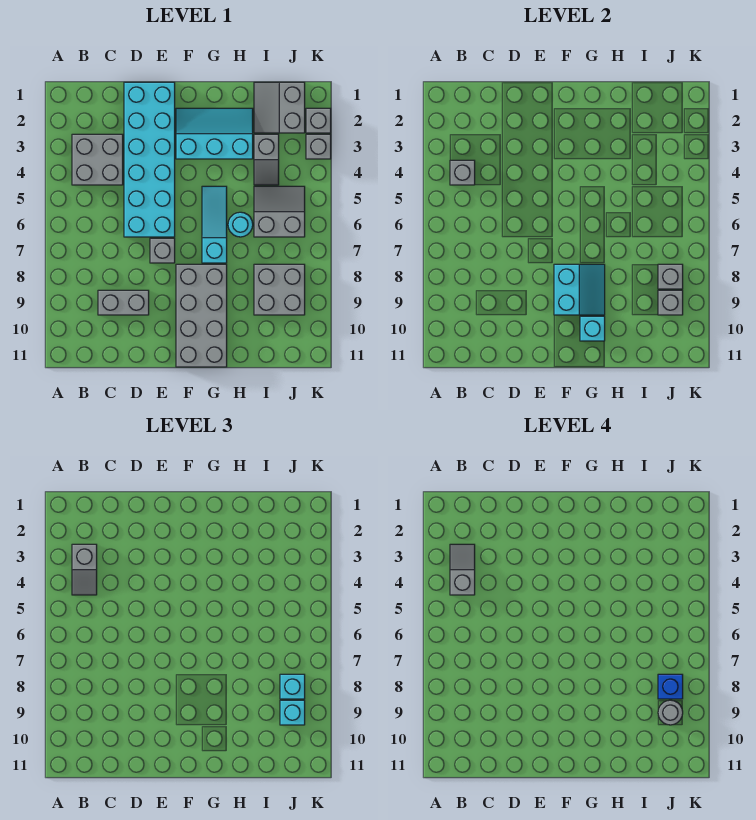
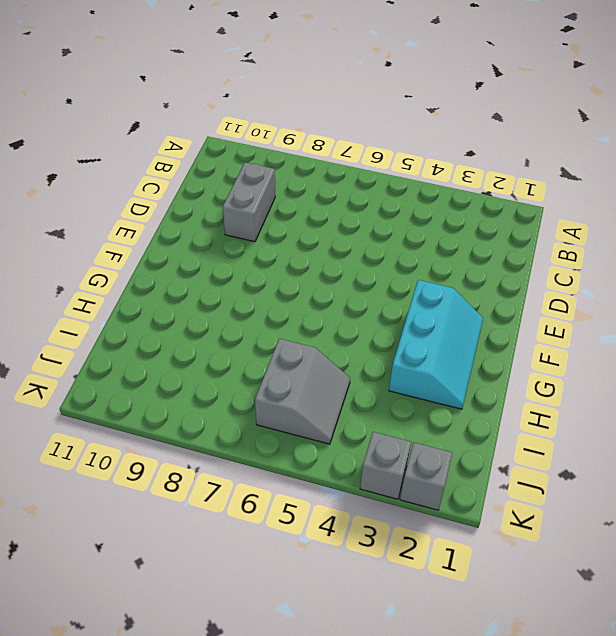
none -> grey 2x2 brick [72,134,123,185]
none -> cyan 2x6 brick [124,82,175,237]
none -> grey 1x1 brick [150,238,175,263]

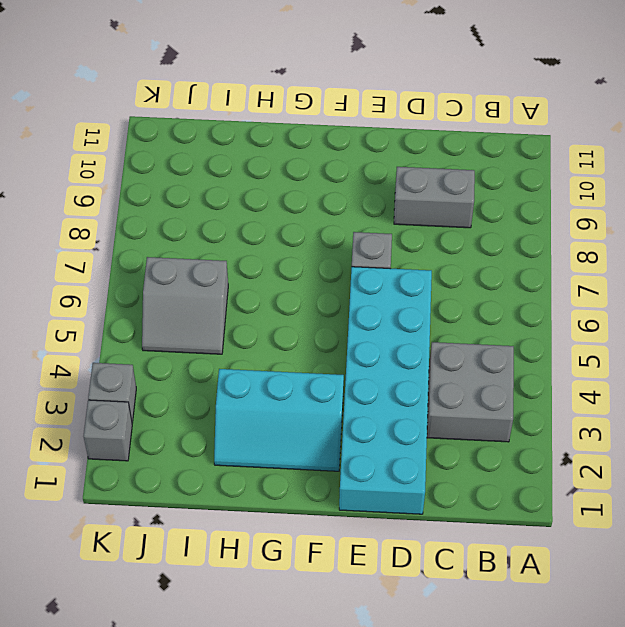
none -> grey 2x4 brick [176,264,227,367]
none -> cyan 1x3 slope [202,186,227,263]
none -> cyan 1x1 round brick [228,212,253,237]

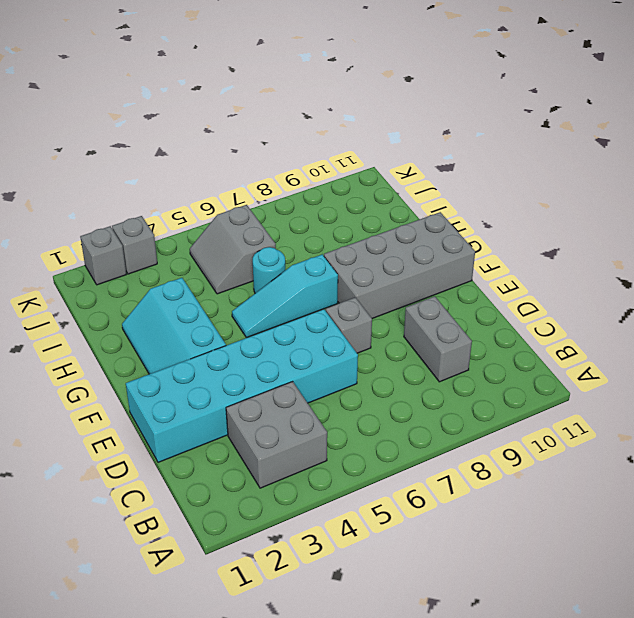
none -> grey 2x2 slope [254,82,305,133]
none -> grey 1x2 slope [254,134,279,185]
none -> grey 2x2 brick [254,264,305,315]

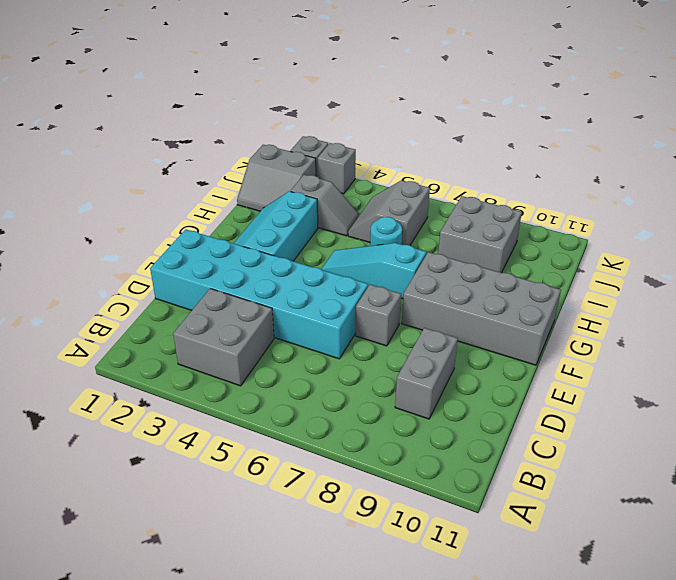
none -> grey 1x1 brick [450,160,475,185]
none -> cyan 2x2 slope [554,264,605,315]
none -> cyan 1x1 brick [580,316,605,341]

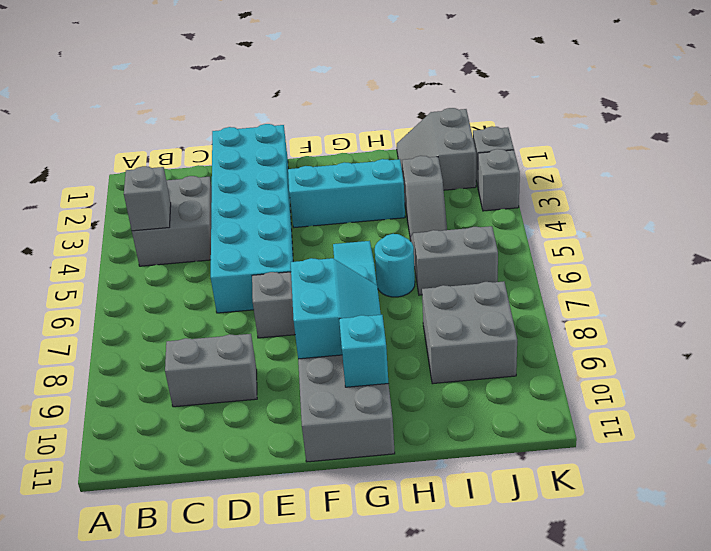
none -> grey 1x1 brick [658,264,683,289]
none -> grey 1x1 brick [658,290,683,315]
none -> grey 1x2 slope [72,544,97,595]

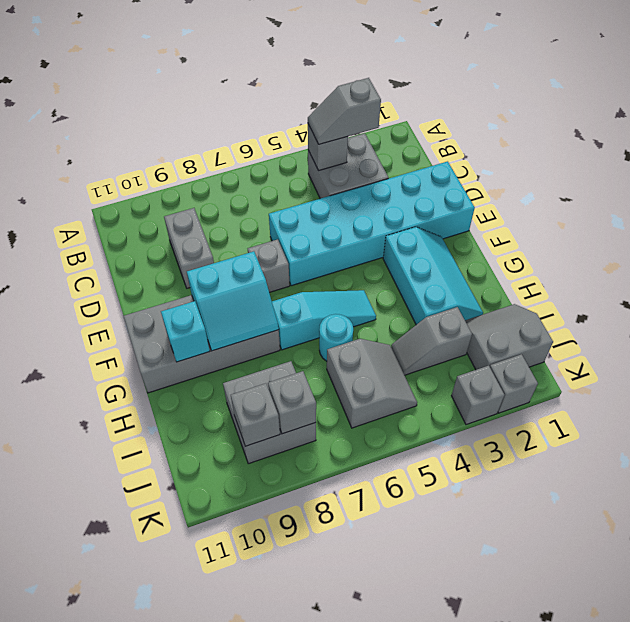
none -> cyan 1x1 brick [280,674,305,699]
none -> cyan 1x1 brick [280,700,305,725]
none -> grey 1x2 slope [450,544,475,595]

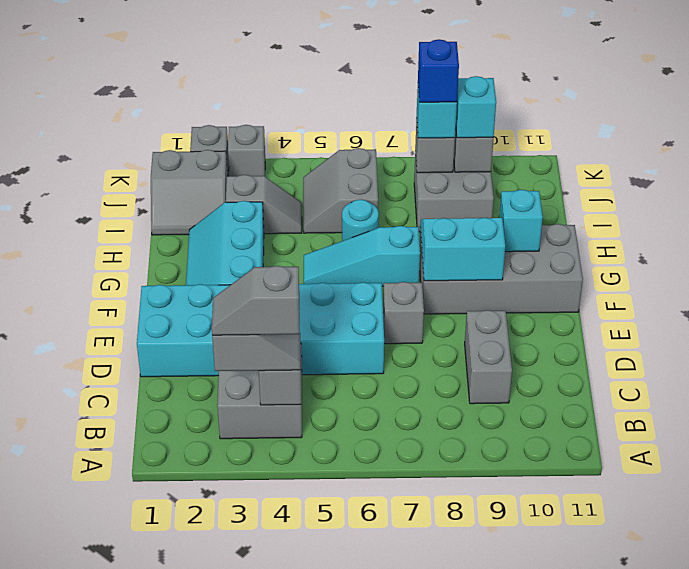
none -> grey 1x1 round brick [658,700,683,725]

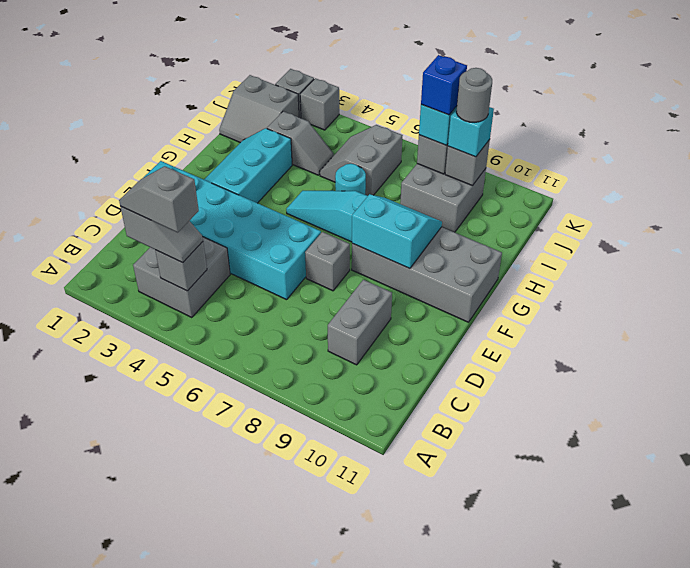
none -> cyan 1x1 brick [580,316,605,341]

